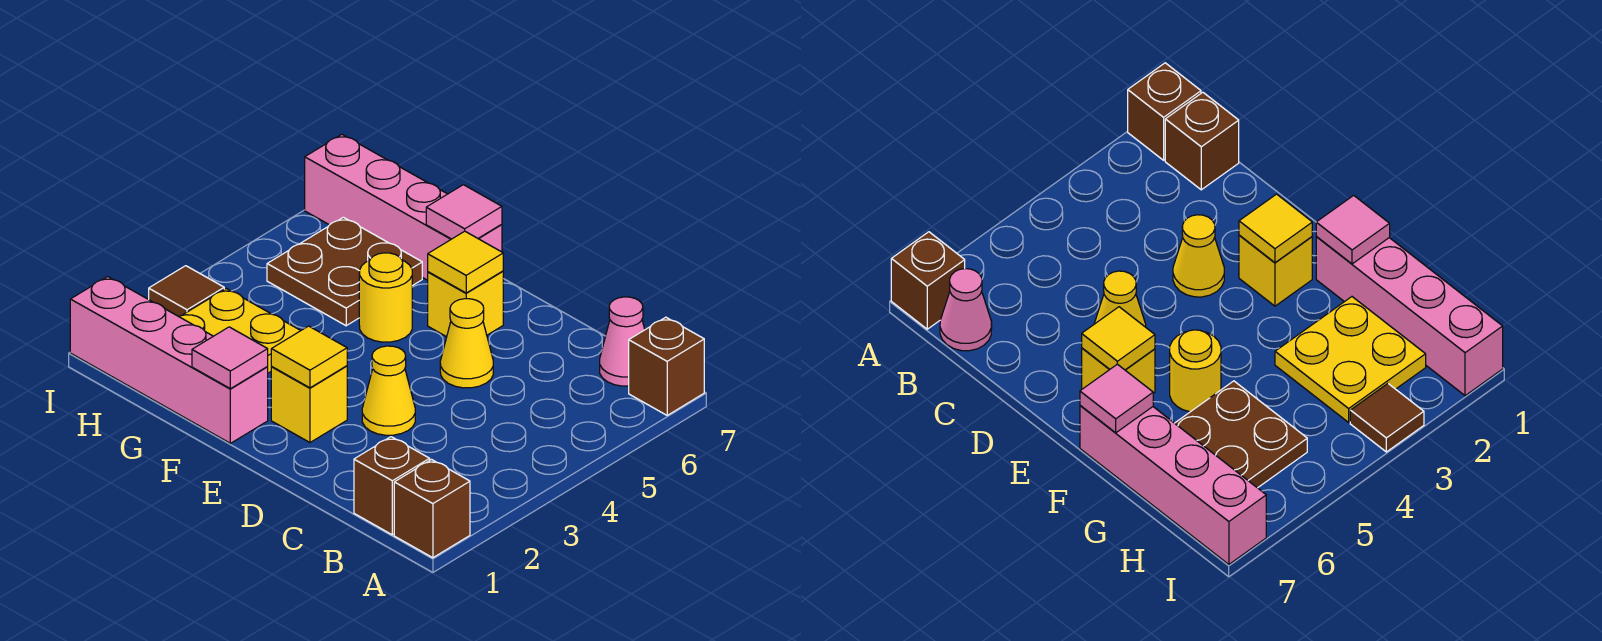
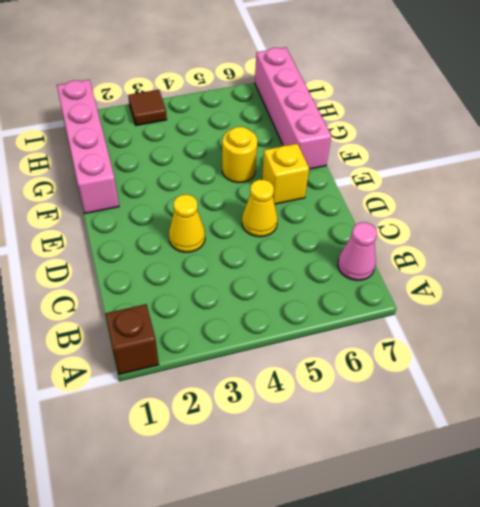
none -> brown 1x1 brick [629,317,704,415]
none -> brown 1x1 brick [354,437,430,535]
none -> yellow 1x1 brick [271,366,347,442]

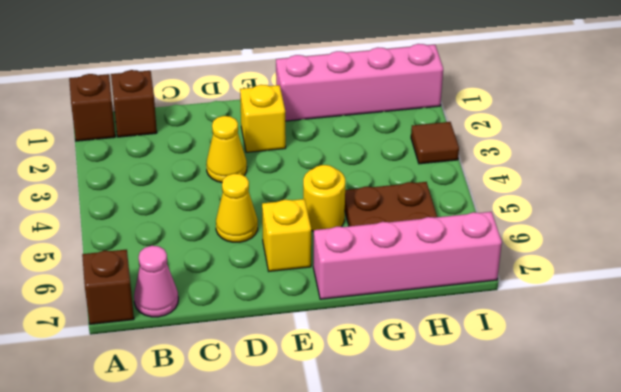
none -> yellow 2x2 plate [179,289,301,373]
none -> yellow 1x1 tile [271,326,347,388]
none -> yellow 1x1 tile [428,231,503,293]

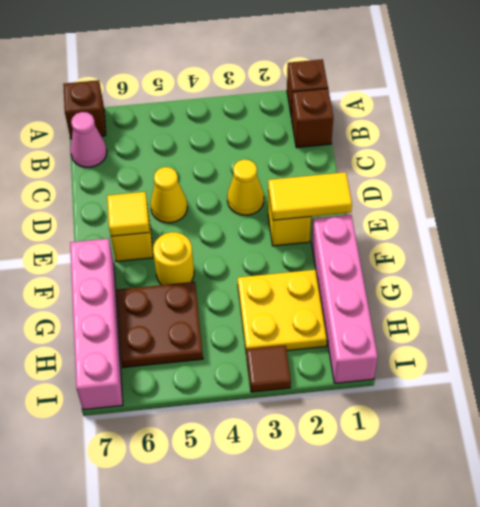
yellow 1x2 tile [268,172,352,220] -> yellow 1x1 tile [271,326,347,388]
none -> pink 1x1 tile [192,327,268,389]
none -> pink 1x1 tile [426,185,502,239]

